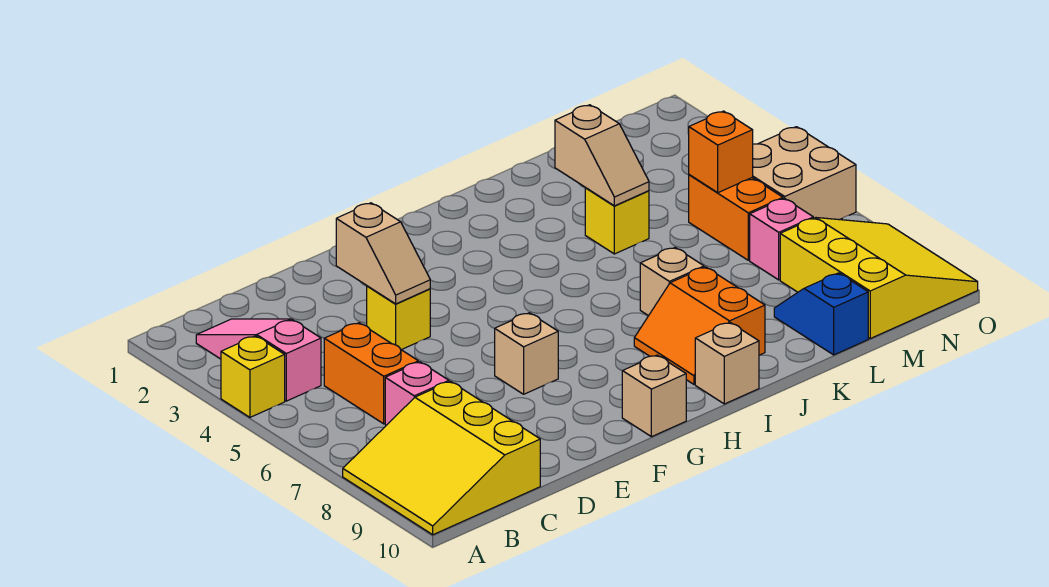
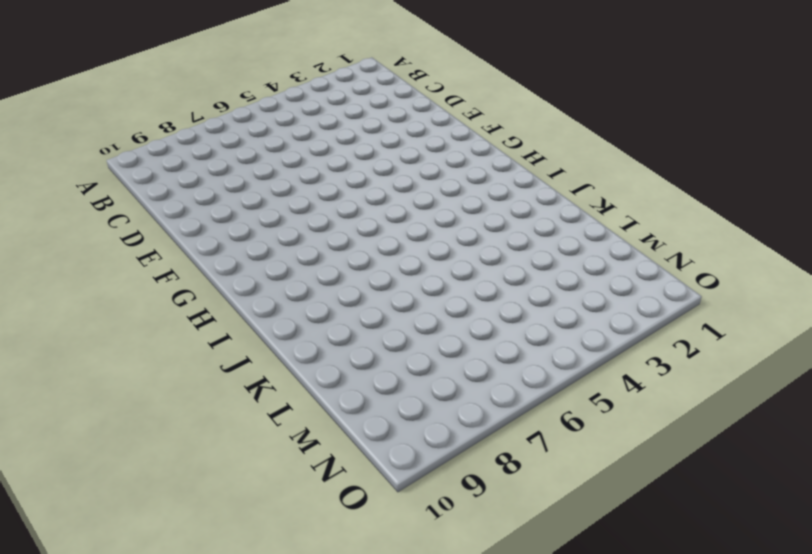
none -> yellow 1x1 brick [221,336,285,417]
none -> yellow 3x3 slope [343,381,540,535]
none -> pink 1x3 slope [196,319,321,401]

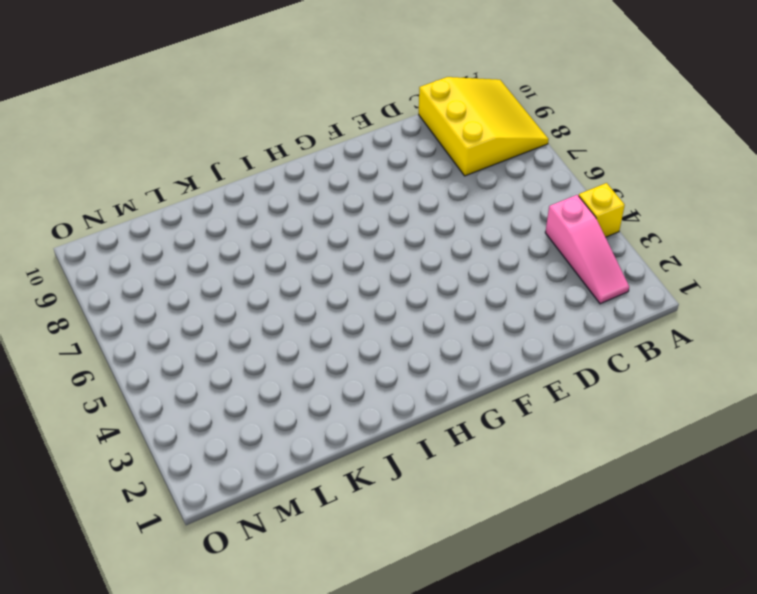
none -> orange 1x2 brick [324,323,418,424]
none -> pink 1x1 brick [385,362,449,425]
none -> yellow 1x1 brick [367,286,430,350]

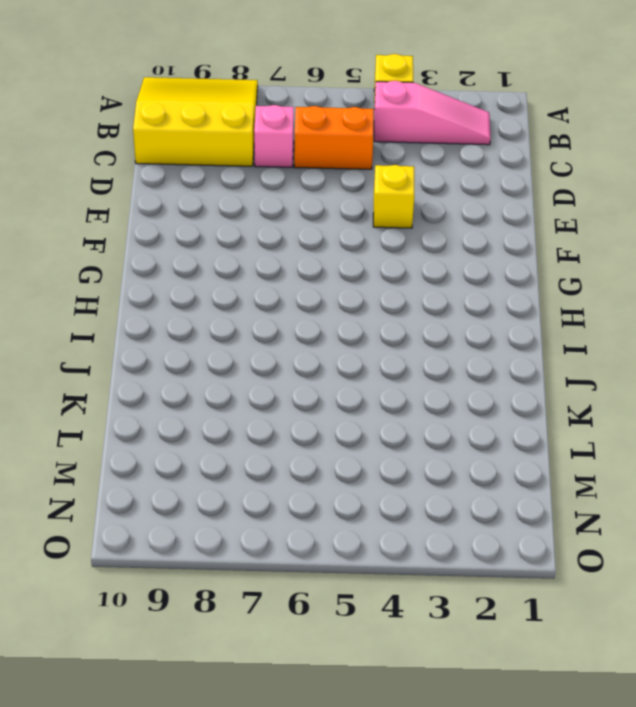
none -> tan 1x1 brick [495,313,558,394]
none -> tan 1x1 brick [622,355,686,437]
none -> orange 2x2 slope [634,267,765,384]

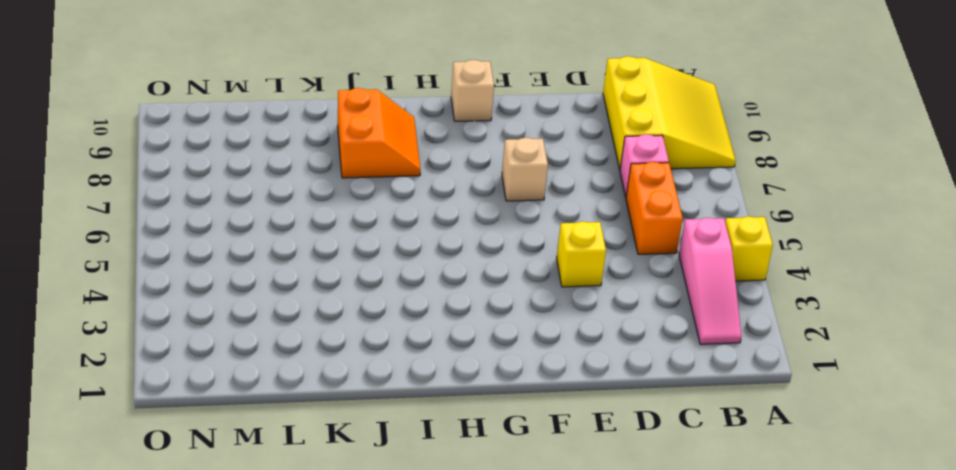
none -> tan 1x1 brick [695,323,759,404]
none -> tan 1x1 brick [640,248,704,316]
none -> yellow 1x1 brick [585,188,649,254]

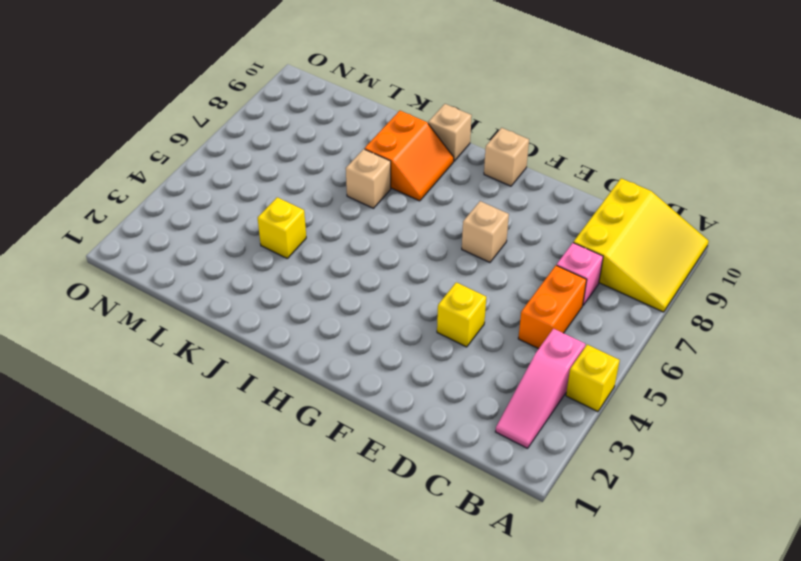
none -> blue 1x2 slope [774,273,868,355]
none -> orange 1x2 brick [689,175,783,260]
none -> pink 1x1 brick [750,198,813,280]

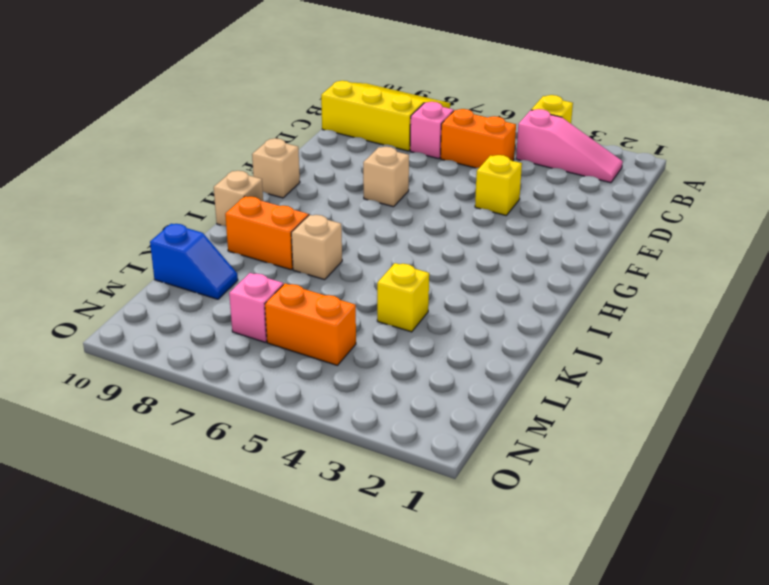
none -> yellow 3x3 slope [780,218,978,338]
none -> tan 2x2 brick [752,127,856,220]
none -> tan 1x2 slope [336,203,430,304]

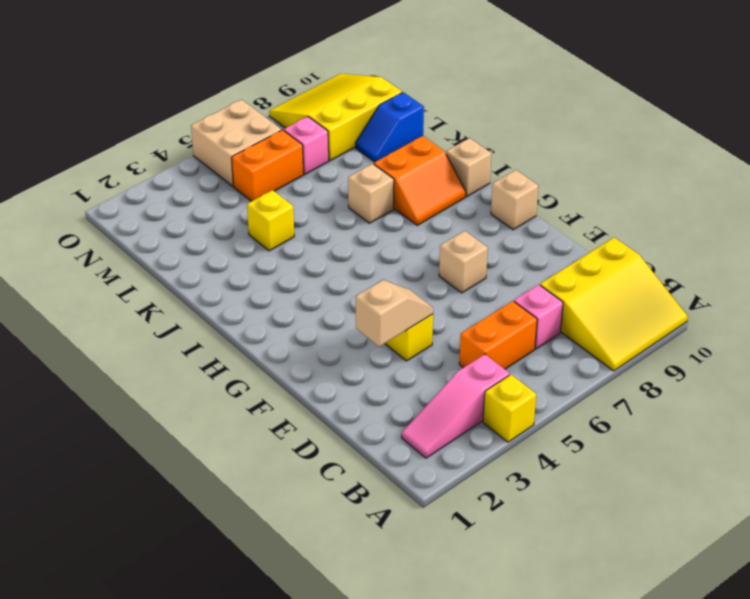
none -> tan 1x2 slope [555,105,649,206]
none -> orange 1x1 brick [689,111,753,193]

